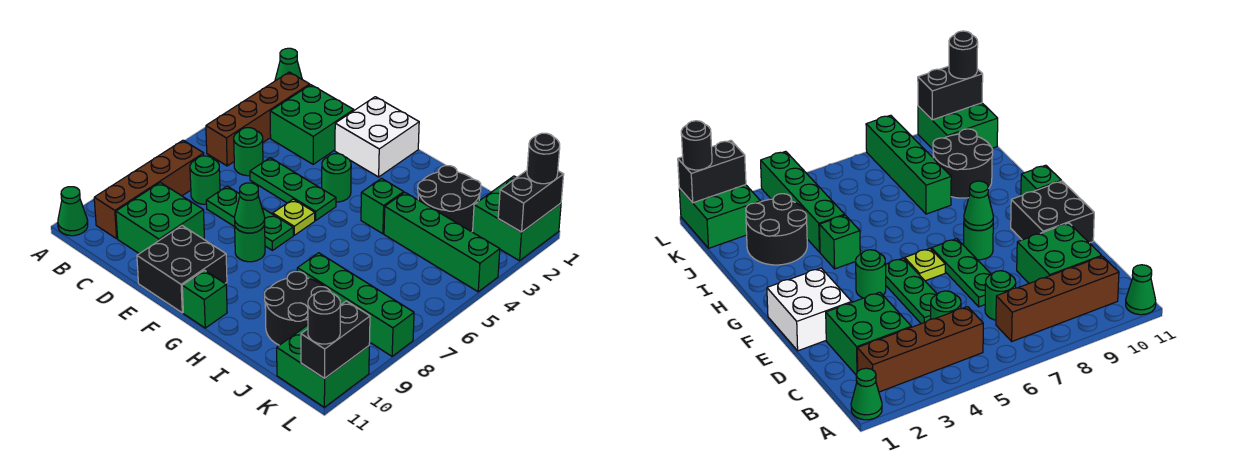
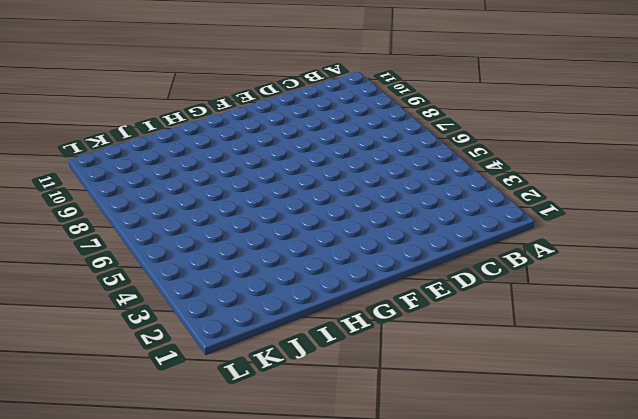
none -> green 1x1 cone [275,48,302,81]
none -> green 1x1 cone [58,187,88,236]
none -> brown 1x4 brick [206,72,310,166]

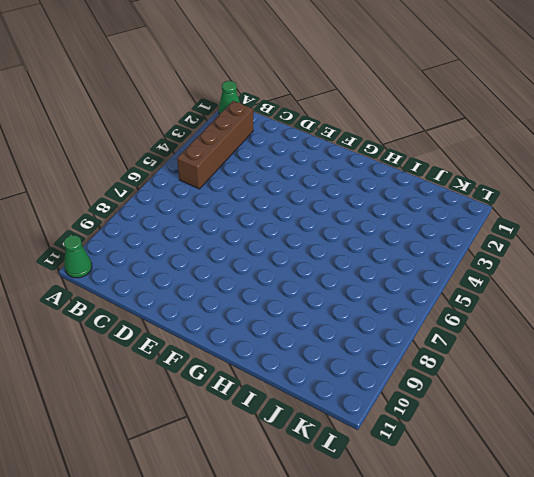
none -> brown 1x4 brick [94,140,204,239]
none -> green 2x2 brick [270,85,354,164]
none -> green 1x1 round brick [234,128,263,176]

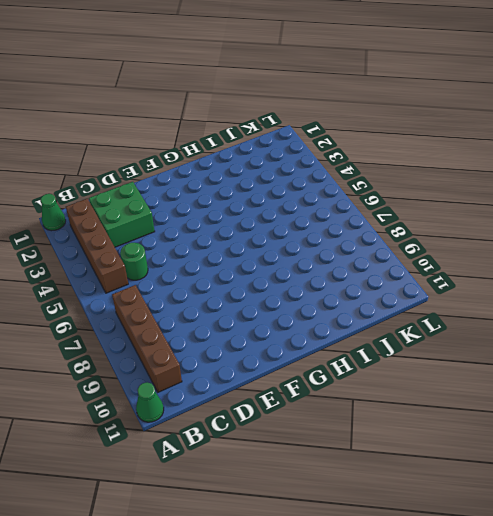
none -> green 1x1 round brick [190,156,220,204]
none -> green 2x2 brick [116,182,204,254]
none -> green 1x3 plate [250,158,336,220]

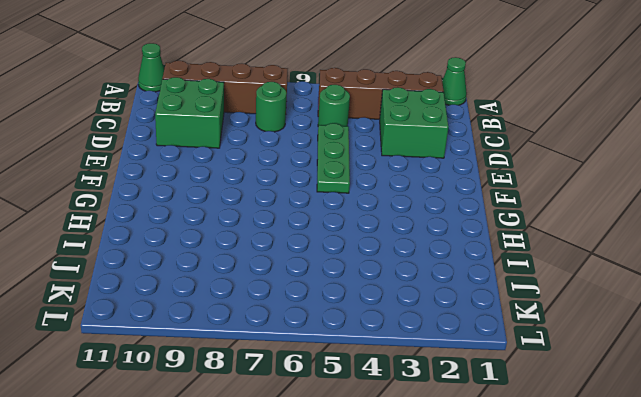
none -> green 1x3 plate [206,186,293,250]
none -> white 2x2 brick [335,97,419,177]
none -> black 2x2 brick [137,226,227,313]

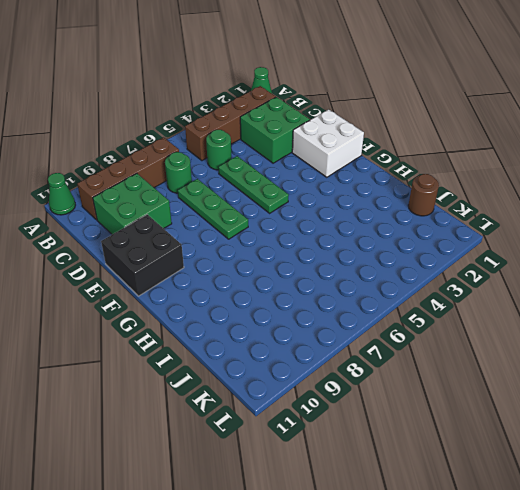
brown 1x1 round brick [408,174,439,216] -> none
none -> green 1x1 round brick [322,154,351,202]
none -> lime 1x1 plate [273,199,315,235]
none -> green 1x1 round brick [235,225,265,262]

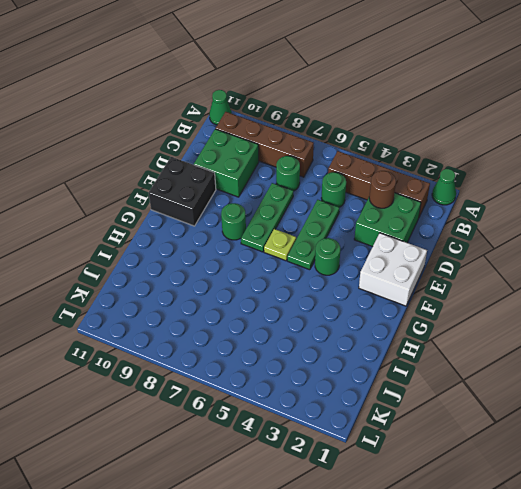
brown 1x1 round brick [369,171,396,208] -> none
none -> green 1x1 brick [182,270,227,328]
none -> green 1x1 brick [361,179,404,234]
none -> black 2x2 round brick [418,166,481,232]

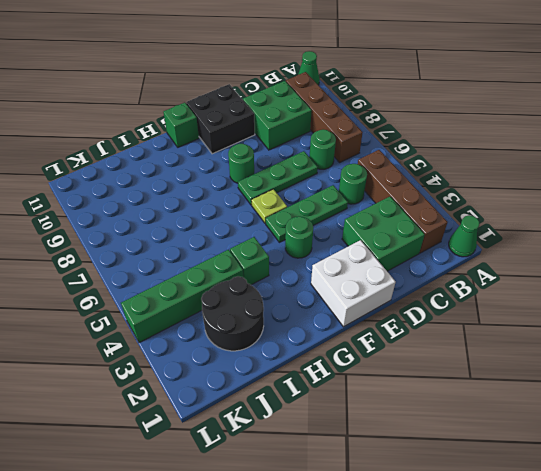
none -> green 1x4 brick [297,253,414,356]
none -> black 2x2 round brick [265,272,330,345]
none -> green 2x2 brick [473,176,561,261]

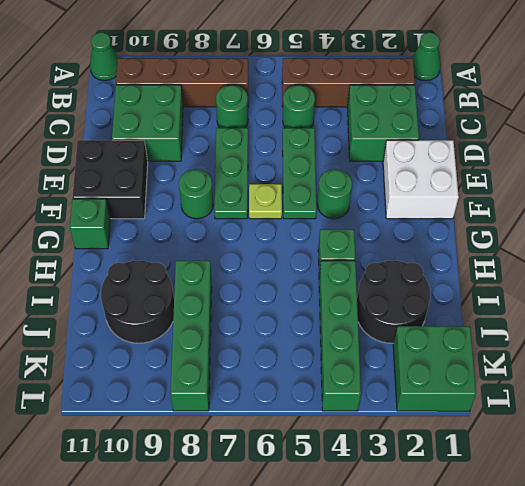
none -> green 2x2 brick [277,325,369,407]
none -> green 1x1 cone [234,183,265,233]
none -> black 1x2 brick [498,171,564,232]

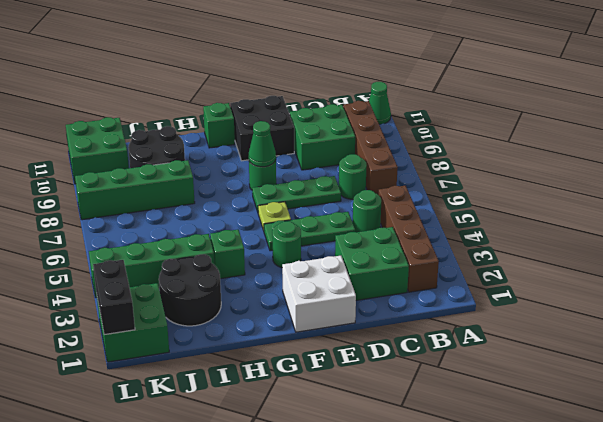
none -> green 1x1 cone [275,48,302,81]
none -> black 1x2 brick [301,301,370,378]
none -> black 1x1 round brick [527,133,560,184]

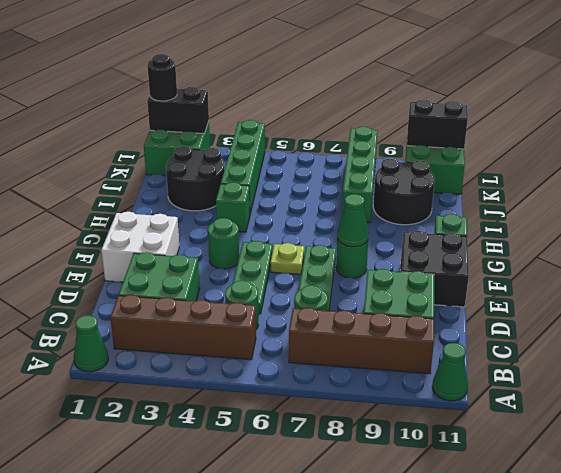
none -> black 1x1 round brick [308,291,340,344]

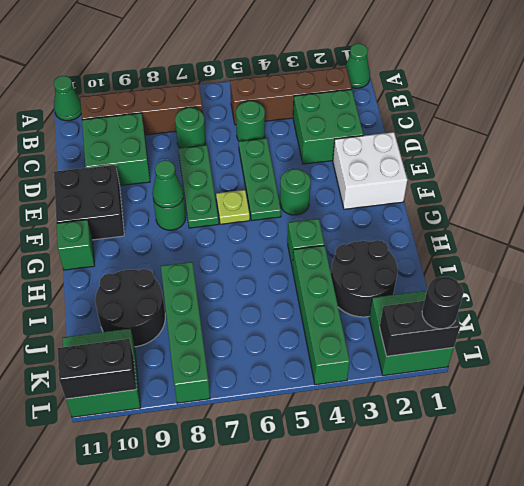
none -> black 1x1 round brick [308,291,340,344]

